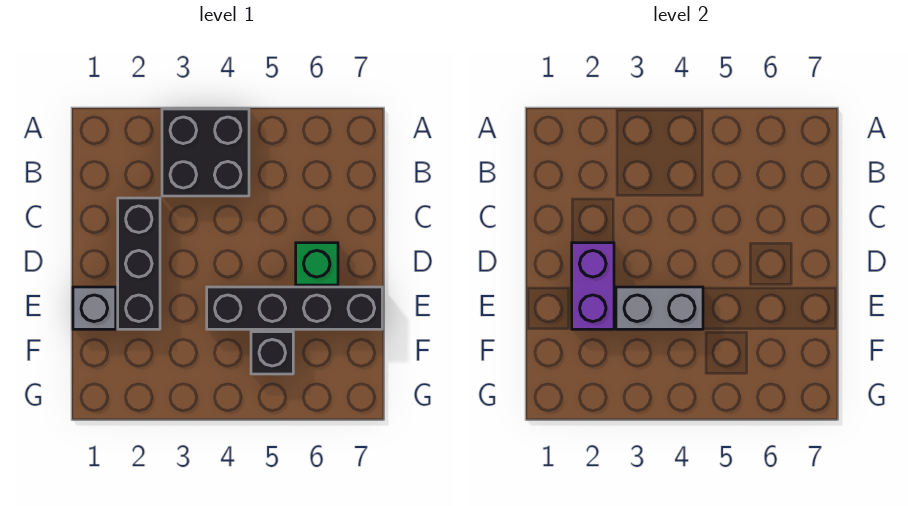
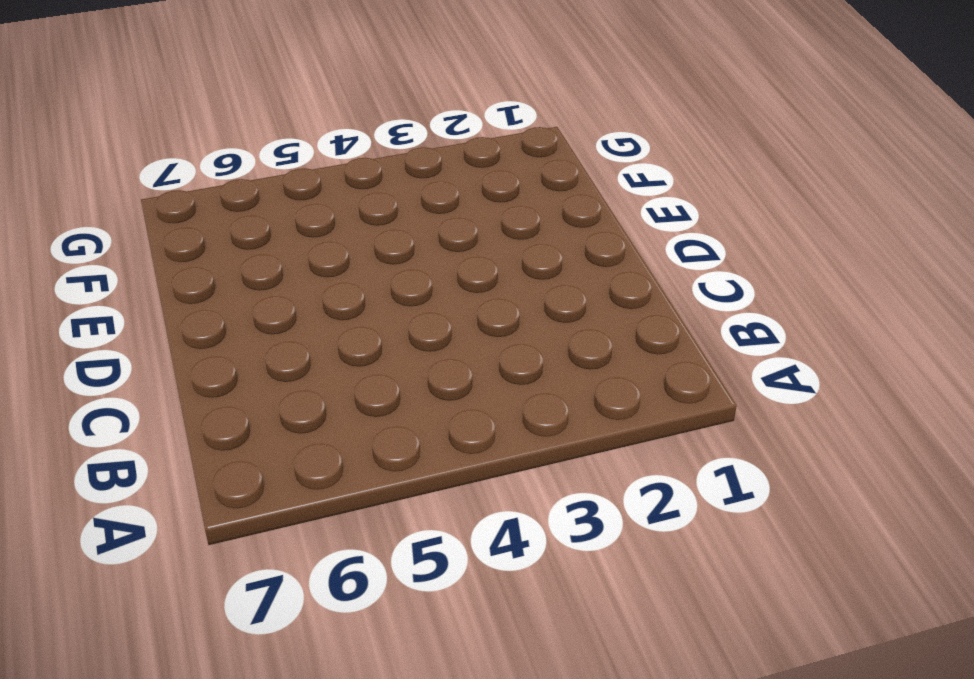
none -> black 2x2 brick [162,109,249,196]
none -> black 1x3 brick [118,198,160,329]

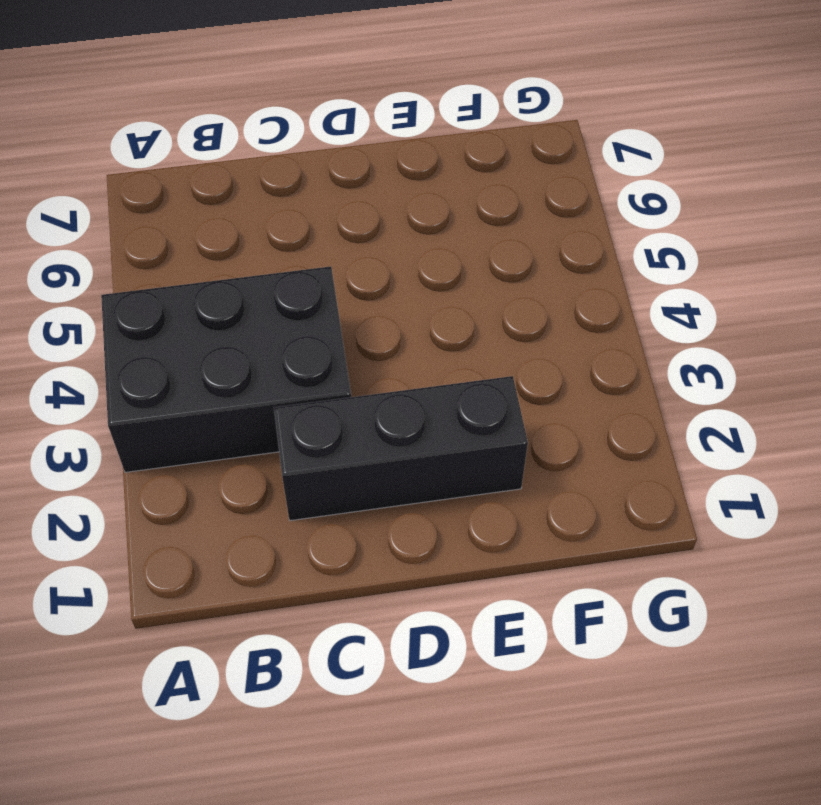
black 2x3 brick [101,266,351,472] -> black 2x2 brick [162,109,249,196]
none -> green 1x1 brick [296,243,338,285]
none -> grey 1x1 brick [73,287,116,329]

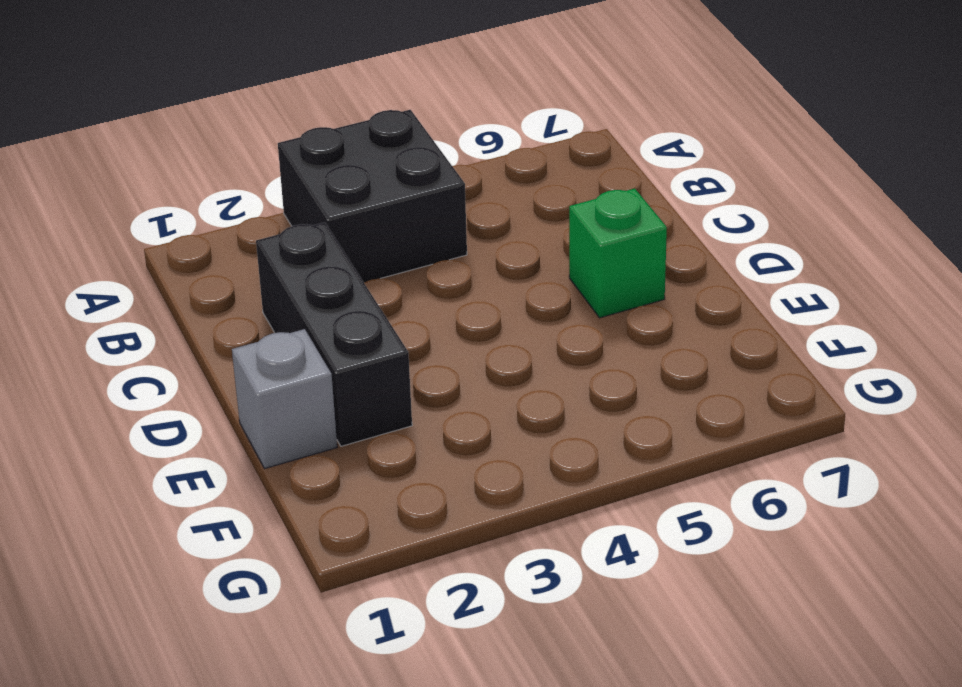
none -> black 1x4 brick [207,287,382,329]
none -> black 1x1 brick [251,332,293,374]

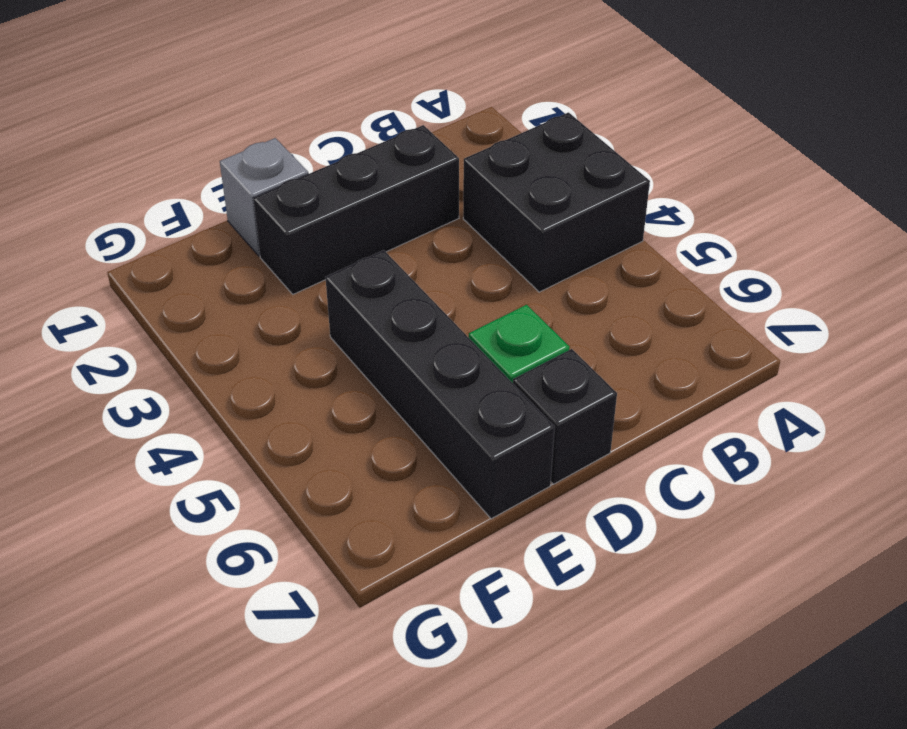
black 1x1 brick [513,349,617,484] -> black 1x1 brick moved to [251,332,293,374]
none -> purple 1x2 brick [572,243,614,329]
none -> grey 1x2 brick [616,287,703,329]

